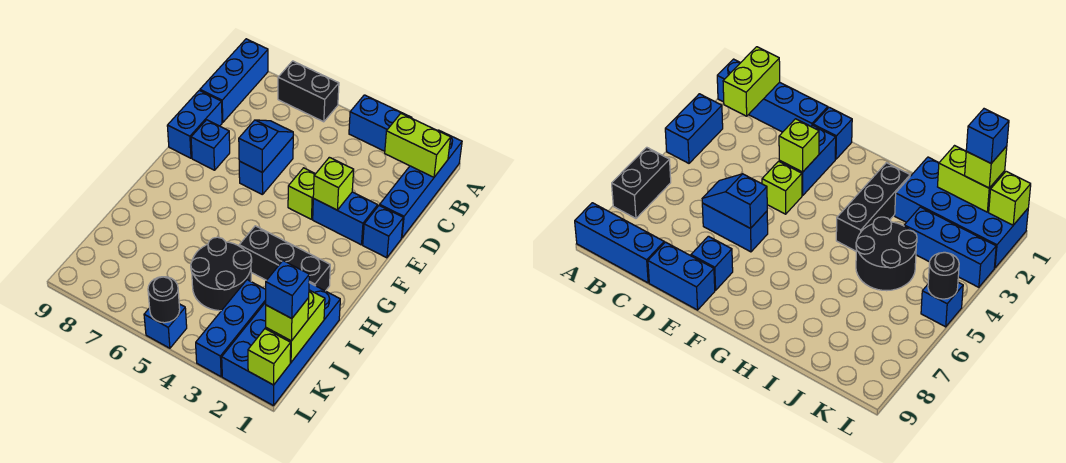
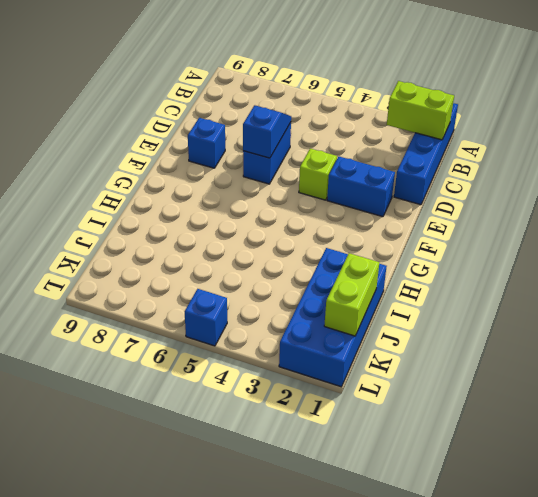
none -> blue 1x2 brick [349,95,412,151]
none -> black 1x2 brick [278,61,339,122]
none -> blue 1x3 brick [200,39,268,122]

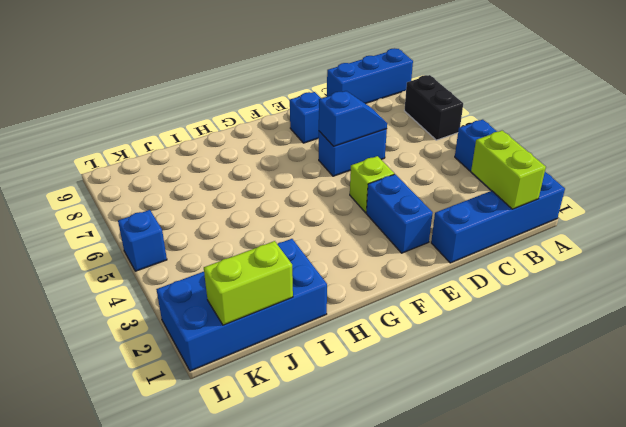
none -> blue 1x2 brick [167,90,222,158]
none -> blue 1x1 brick [363,205,403,258]
none -> black 1x3 brick [239,226,330,291]

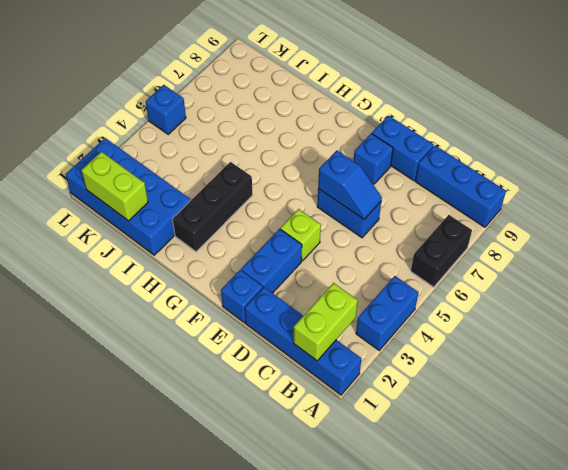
none -> black 2x2 round brick [191,237,252,311]
none -> blue 1x3 brick [196,280,266,376]
none -> lime 1x1 brick [313,157,354,210]

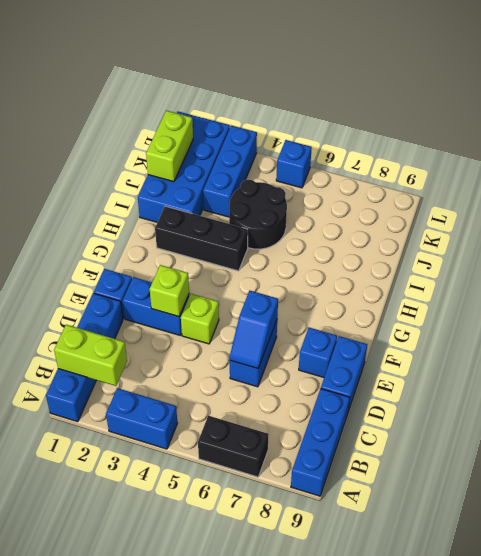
none -> lime 1x1 brick [248,329,291,385]
none -> black 1x1 round brick [148,277,180,323]
none -> lime 1x1 brick [266,298,309,341]

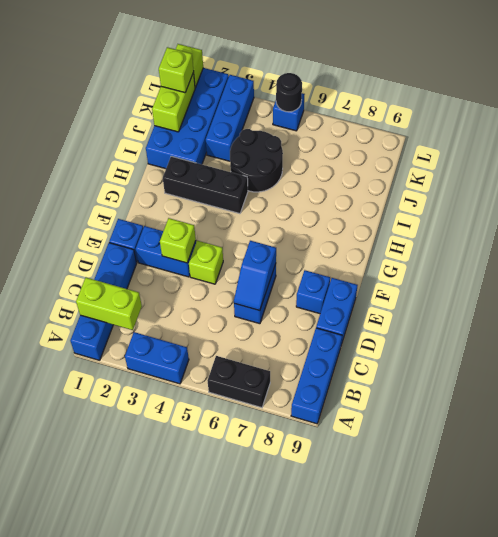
none -> blue 1x1 brick [266,261,309,319]

